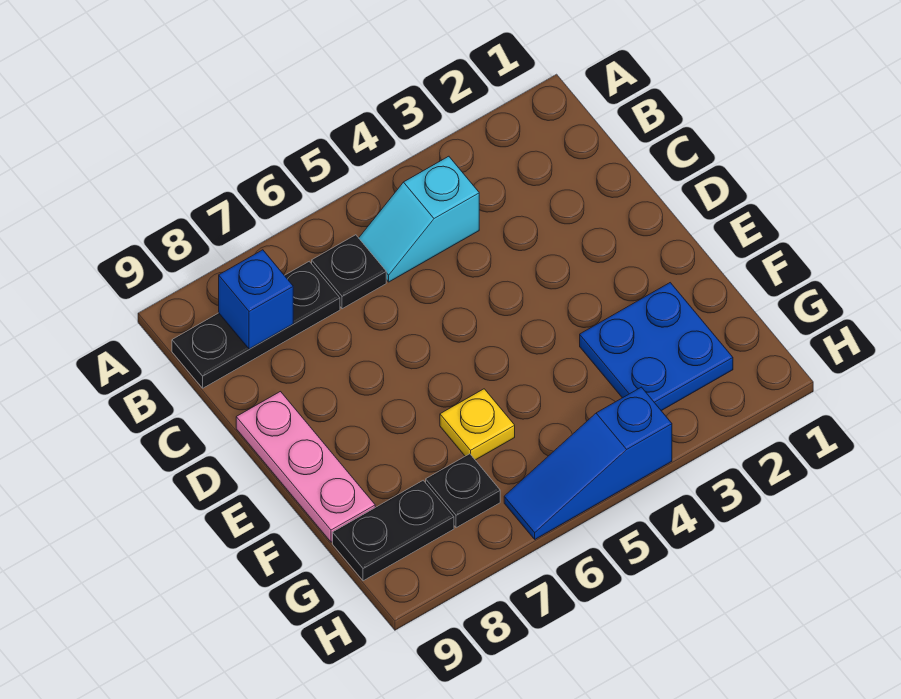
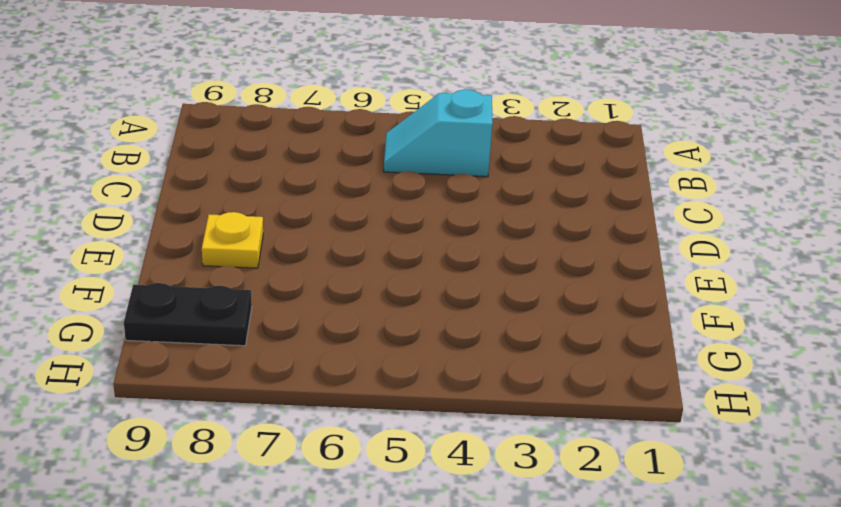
yellow 1x1 plate [202,212,263,268] -> yellow 1x1 plate moved to [440,389,515,460]
none -> black 1x1 plate [312,235,386,309]
none -> black 1x3 plate [172,261,340,388]

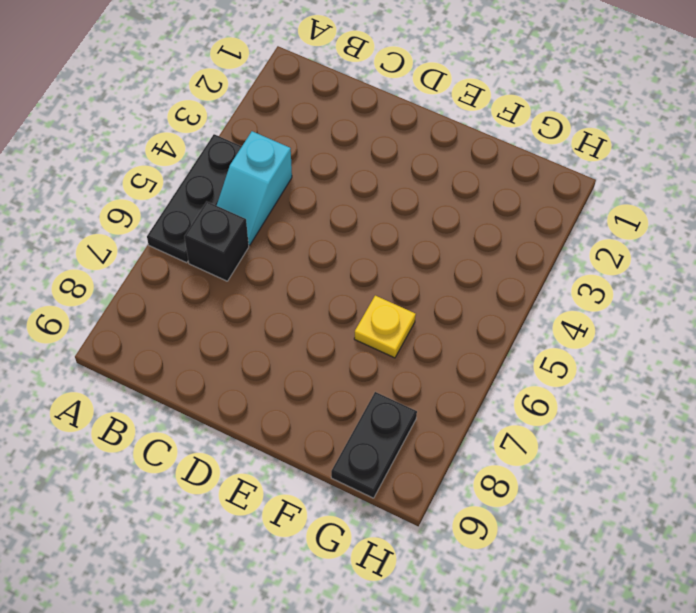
black 1x3 plate [147,134,242,263] -> black 1x3 plate moved to [172,261,340,388]
black 1x1 brick [184,202,249,281] -> black 1x1 plate [312,235,386,309]
none -> pink 1x3 plate [236,392,375,542]
none -> blue 2x2 plate [580,283,733,411]

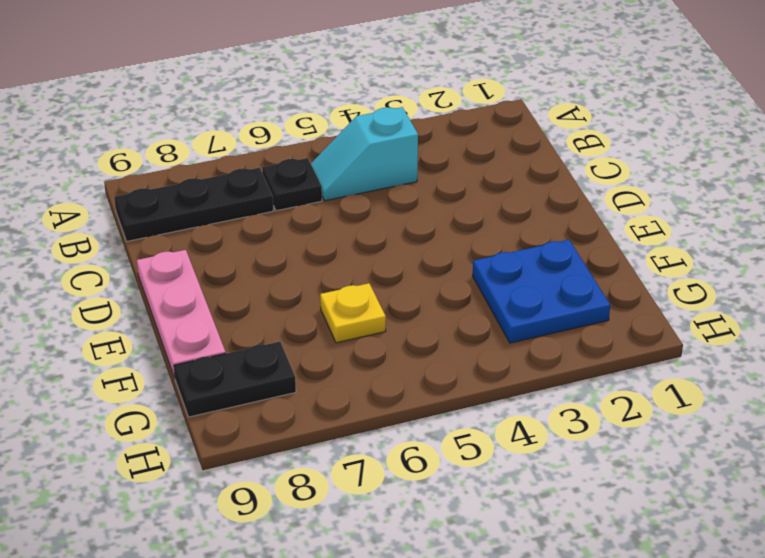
none -> black 1x1 plate [426,454,500,528]
none -> blue 1x3 slope [504,387,672,539]

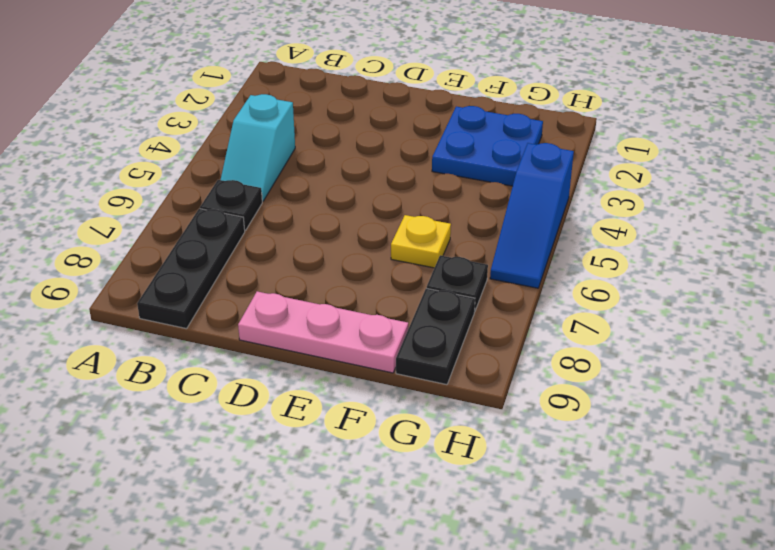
none -> blue 1x1 brick [219,250,293,349]

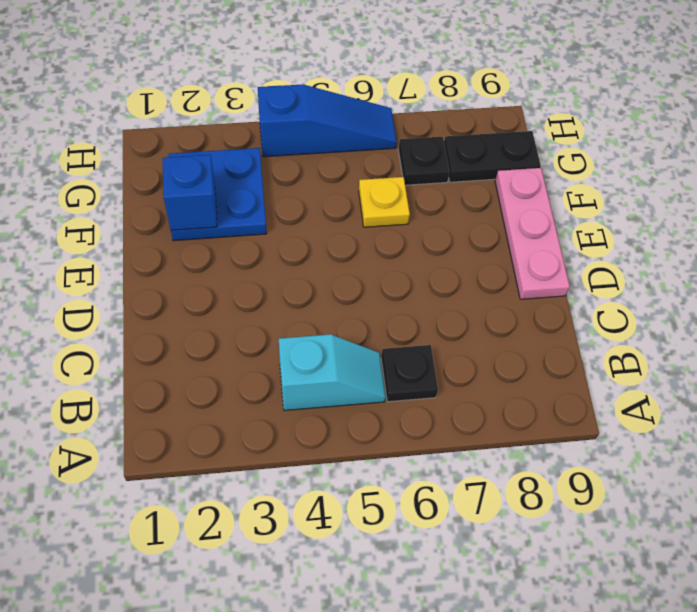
blue 1x1 brick [163,155,217,230] -> blue 1x1 brick moved to [219,250,293,349]
none -> black 1x3 plate [172,261,340,388]

